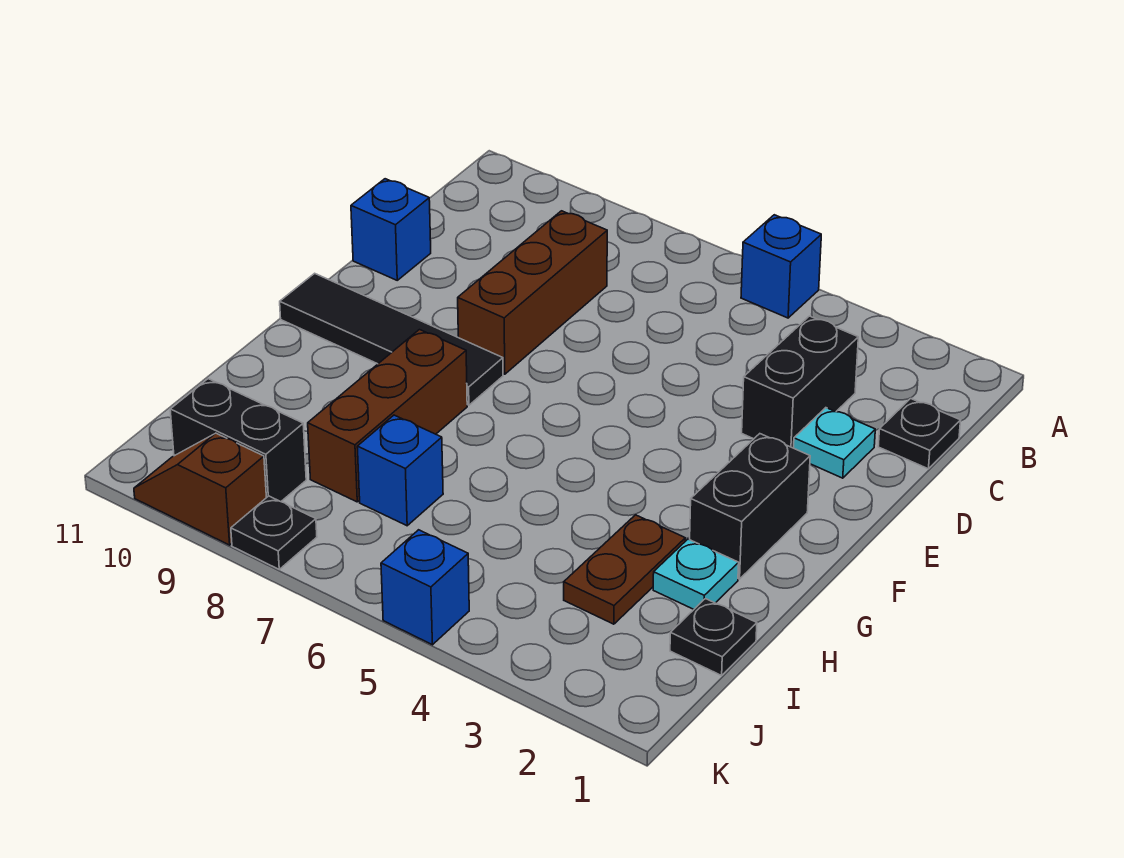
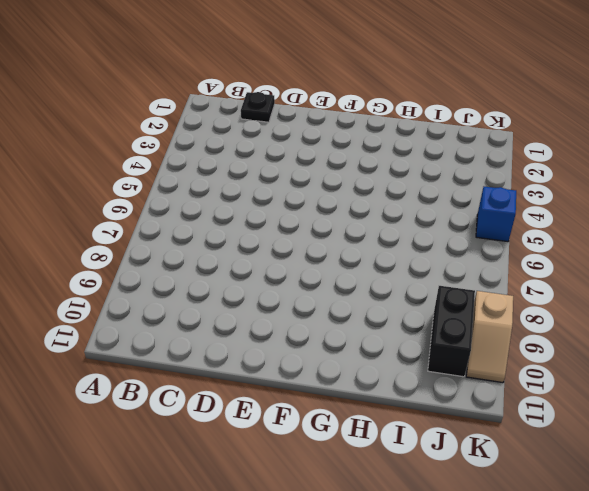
tan 1x2 slope [466,291,513,383] -> brown 1x2 slope [134,433,266,545]
none -> blue 1x1 brick [741,215,821,318]
none -> black 1x2 brick [742,316,858,448]
none -> brown 1x3 brick [458,211,607,374]

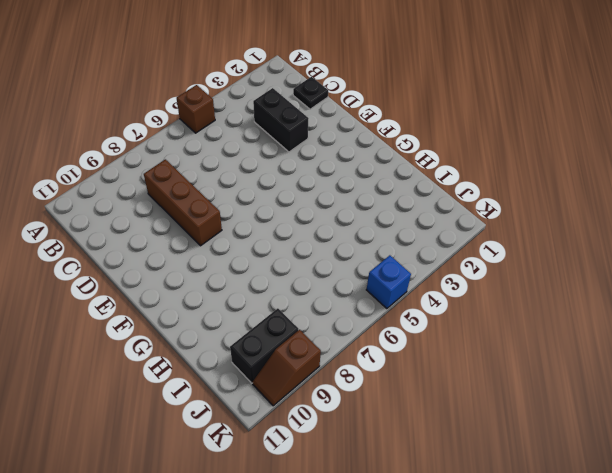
brown 1x1 brick [177,85,215,133] -> blue 1x1 brick [741,215,821,318]
none -> cyan 1x1 plate [794,408,875,478]
none -> blue 1x1 brick [351,179,431,280]
none -> black 1x2 brick [690,434,810,579]

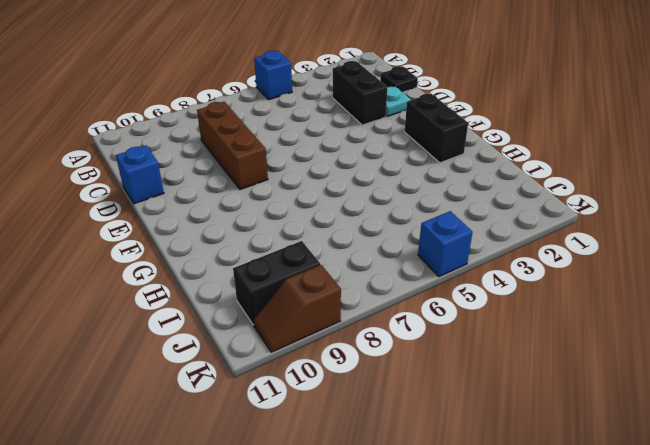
none -> black 1x4 tile [280,273,503,405]
none -> brown 1x3 brick [308,330,467,502]
none -> cyan 1x1 plate [653,539,739,609]

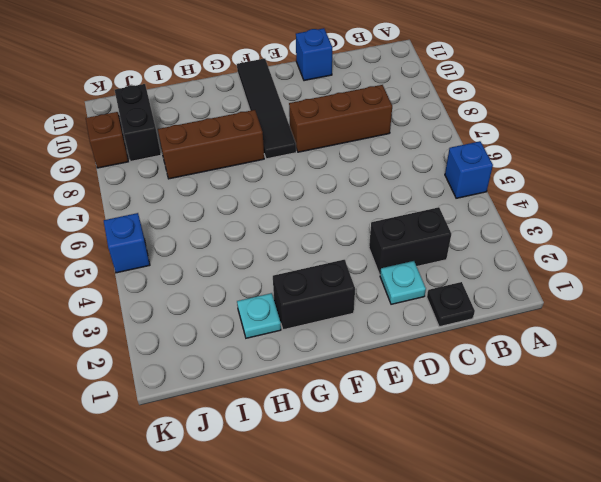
none -> brown 1x2 plate [564,515,685,624]
none -> black 1x1 plate [670,599,757,675]
none -> blue 1x1 brick [357,415,443,526]

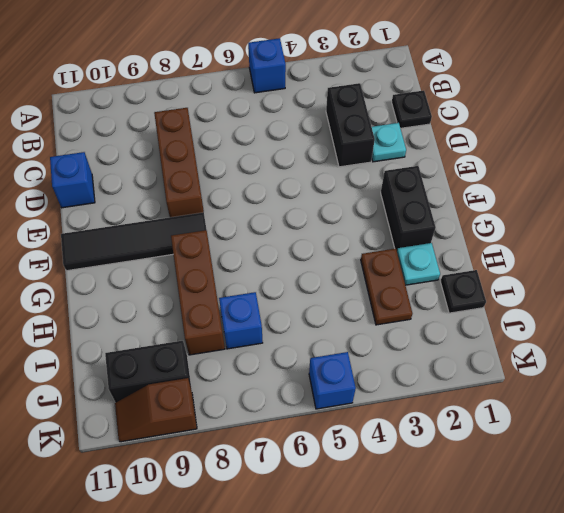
none -> black 1x1 plate [231,496,317,569]

